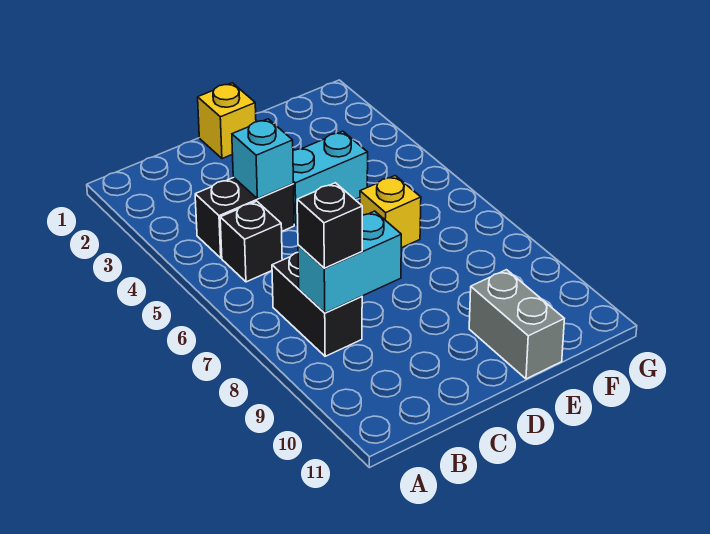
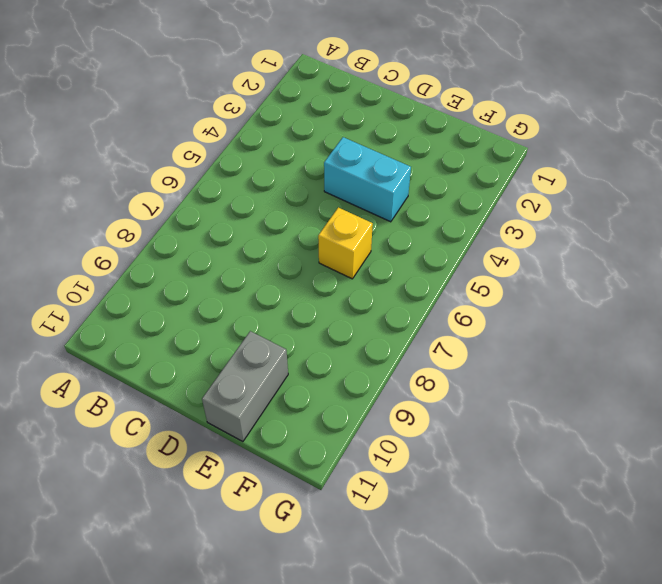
none -> black 1x2 brick [195,178,294,258]
none -> black 1x1 brick [220,201,282,282]

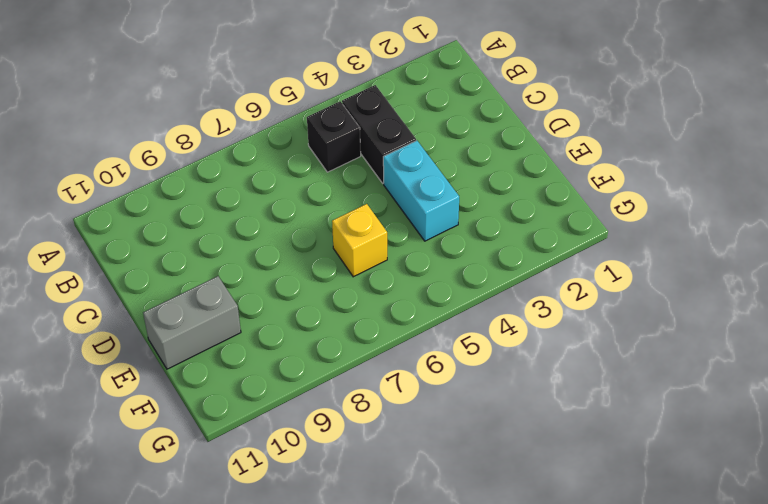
none -> black 1x2 brick [272,253,362,356]
none -> yellow 1x1 brick [198,83,256,159]

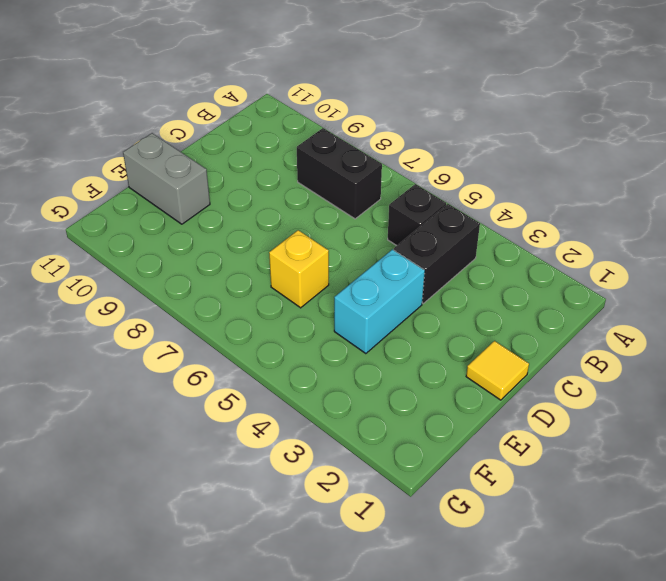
yellow 1x1 tile [466,341,529,400] -> yellow 1x1 brick [198,83,256,159]
none -> cyan 1x2 brick [298,211,401,313]
none -> cyan 1x1 brick [232,119,293,199]

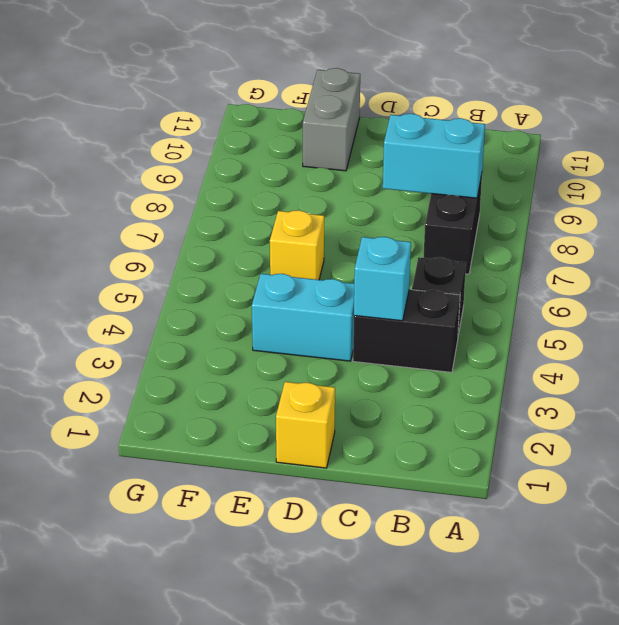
none -> black 1x1 brick [297,183,362,268]

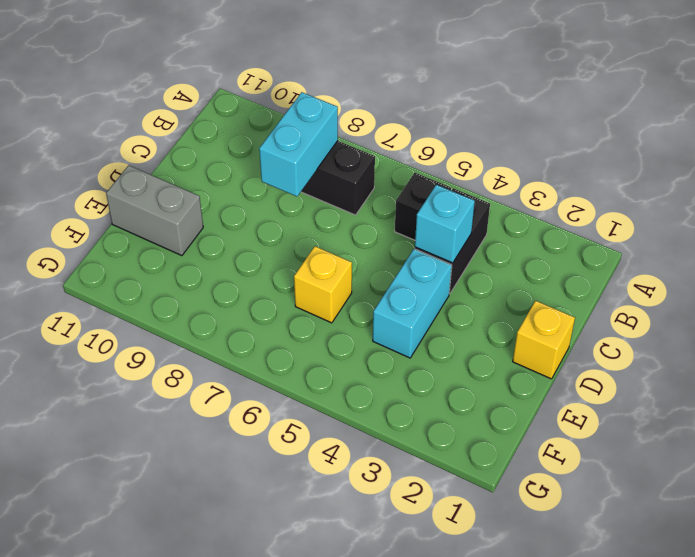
none -> black 1x1 brick [297,183,362,268]

